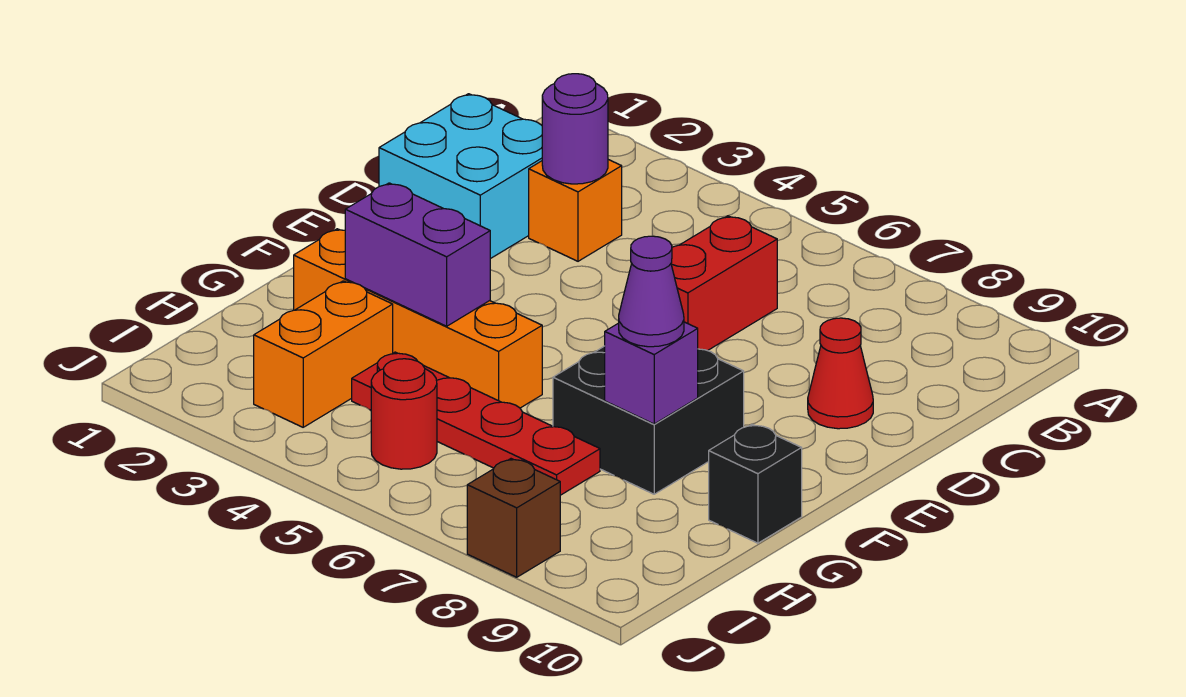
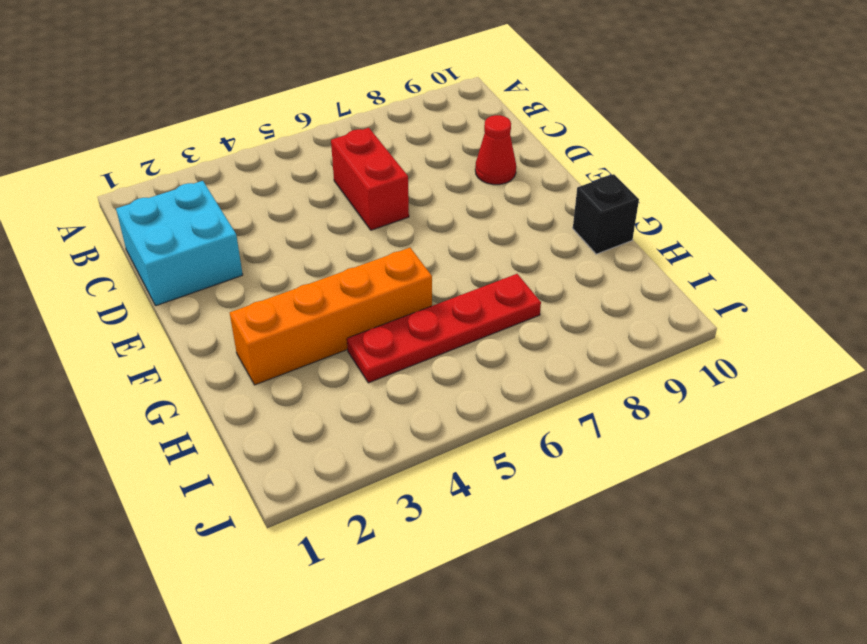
none -> orange 1x1 brick [529,160,622,261]
none -> black 2x2 brick [553,346,744,494]
none -> orange 1x2 brick [254,281,393,427]

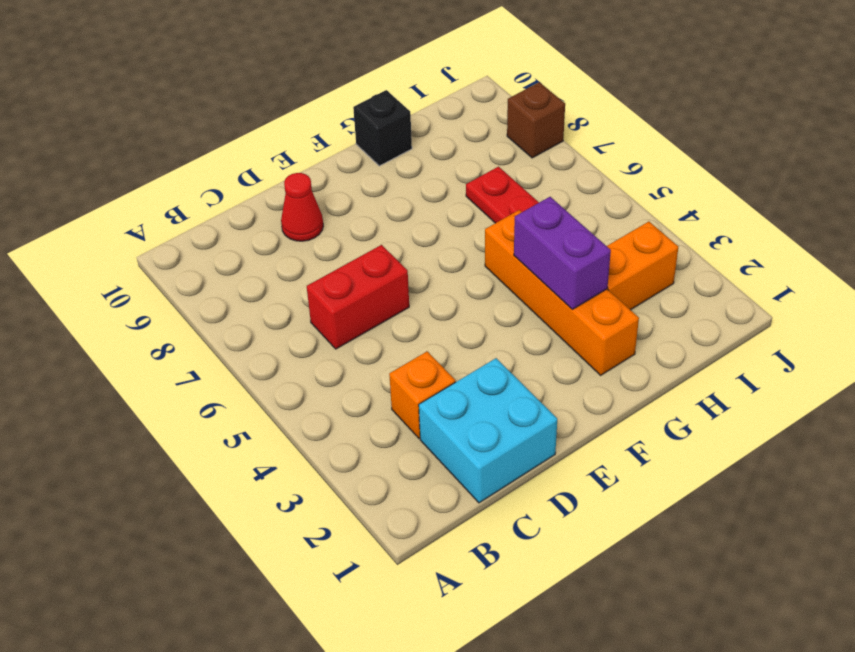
none -> black 2x2 brick [553,346,744,494]
none -> red 1x1 round brick [371,359,437,469]
none -> purple 1x1 round brick [542,74,608,184]

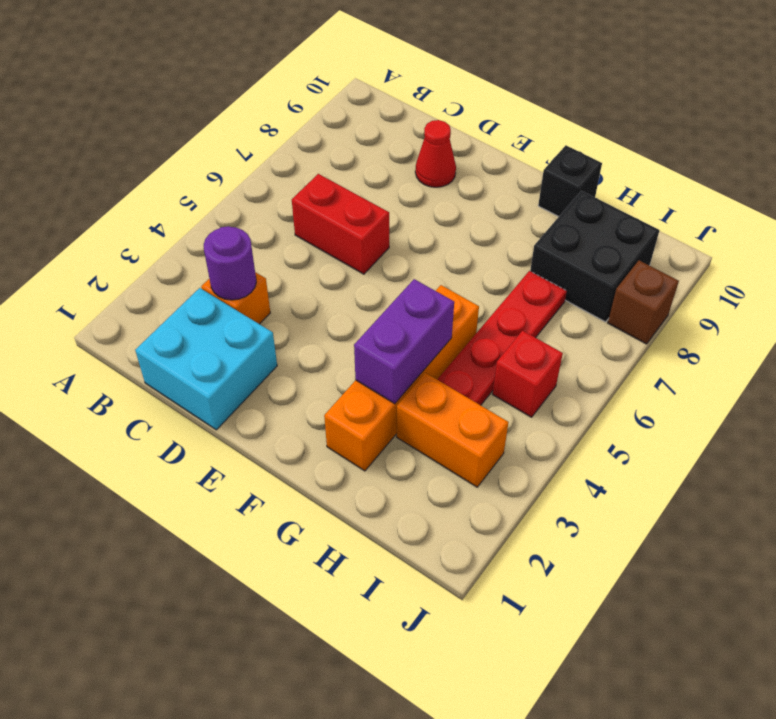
black 2x2 brick [530,191,659,322] -> black 2x2 brick moved to [553,346,744,494]
red 1x1 brick [493,331,563,417] -> red 1x1 round brick [371,359,437,469]
none -> purple 1x1 brick [605,322,698,424]
none -> purple 1x1 cone [619,236,684,347]

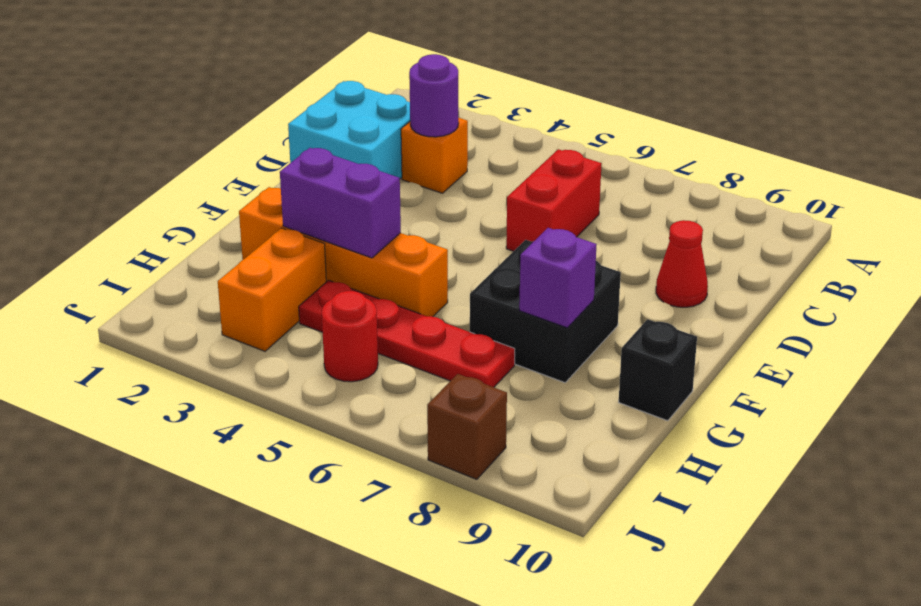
none -> purple 1x1 cone [619,236,684,347]

